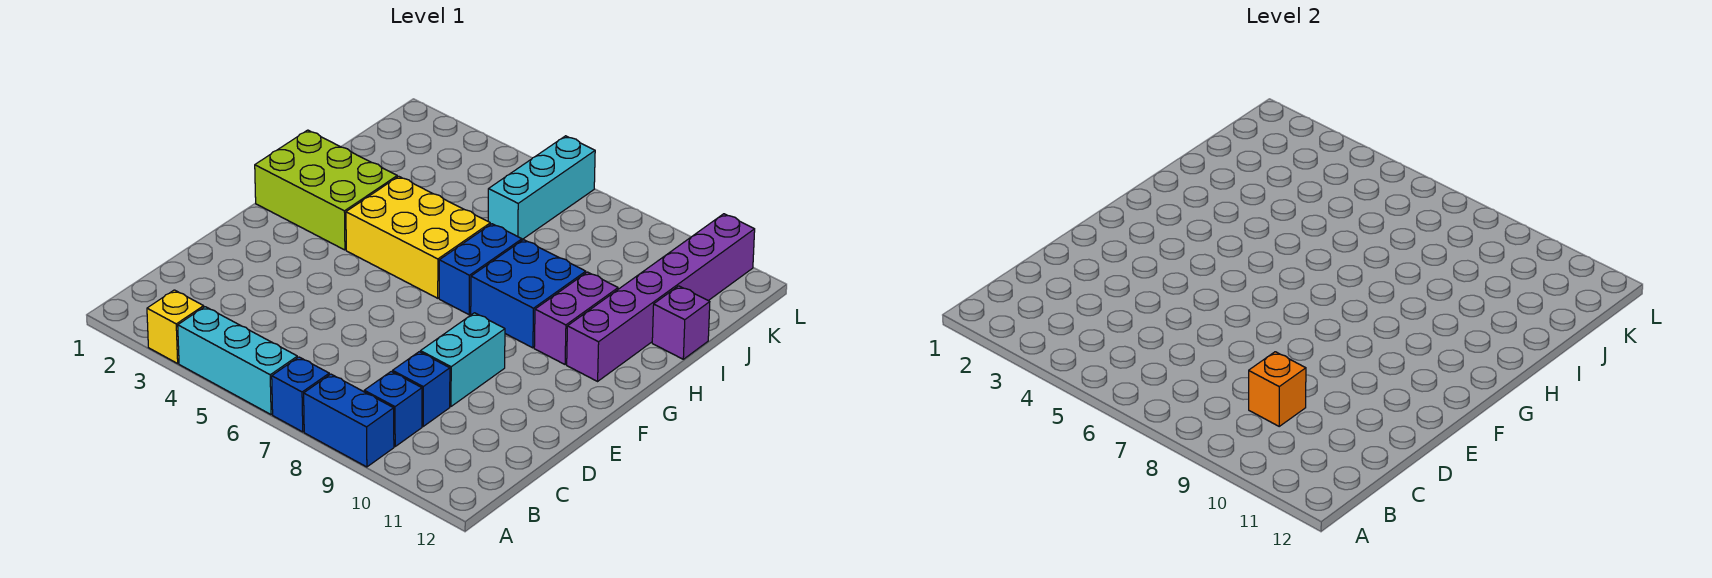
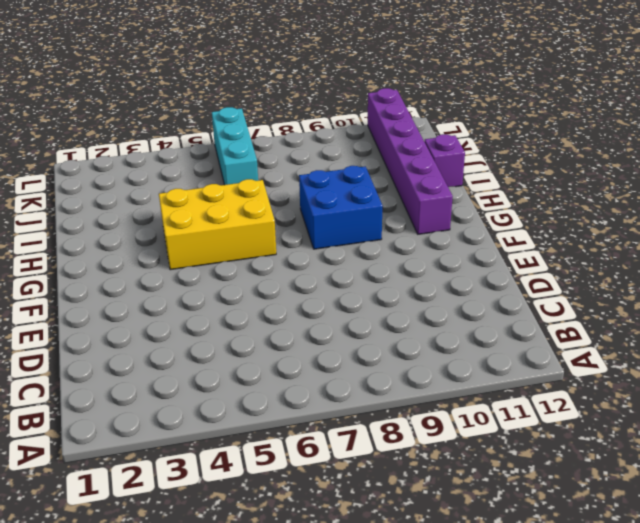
none -> yellow 1x1 brick [147,290,204,363]
none -> cyan 1x3 brick [178,307,297,415]
none -> blue 1x1 brick [272,357,329,432]

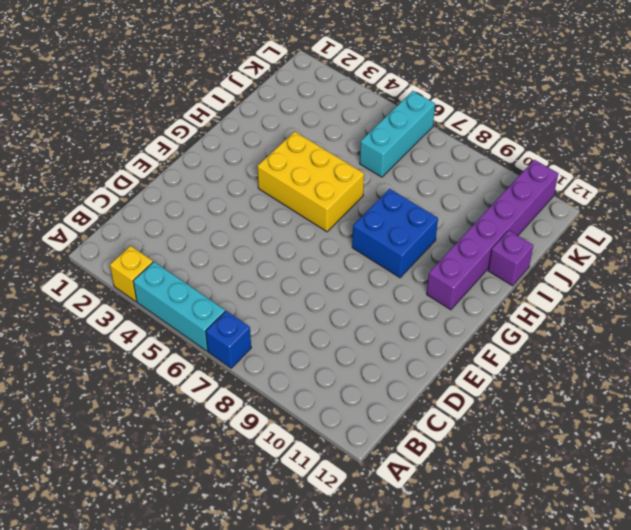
none -> blue 1x2 brick [304,374,394,467]
none -> blue 1x1 brick [364,371,422,446]
none -> blue 1x1 brick [393,352,450,426]

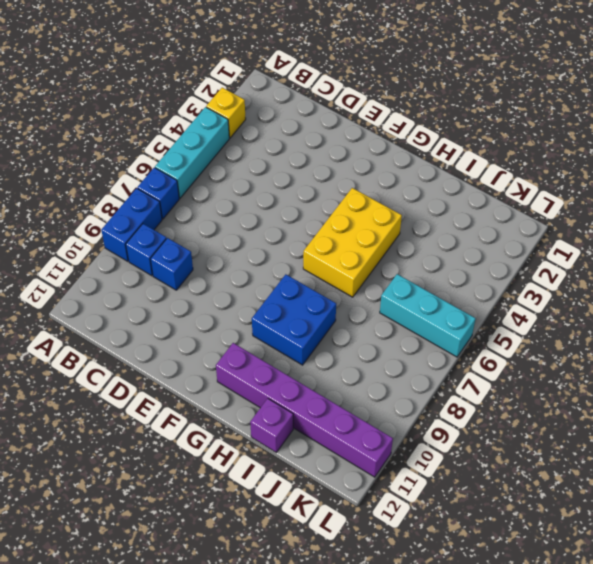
none -> cyan 1x2 brick [420,313,505,406]
none -> lime 2x3 brick [255,130,397,250]
none -> blue 1x2 brick [439,224,522,315]

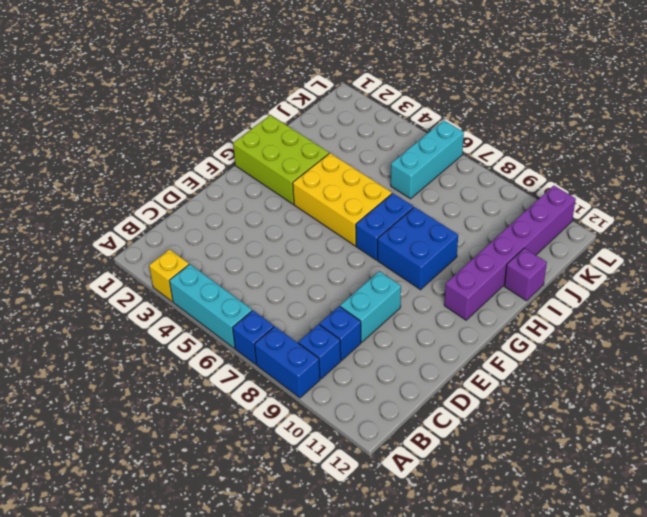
none -> purple 1x2 brick [534,272,618,365]
none -> orange 1x1 brick [1249,352,1306,426]

